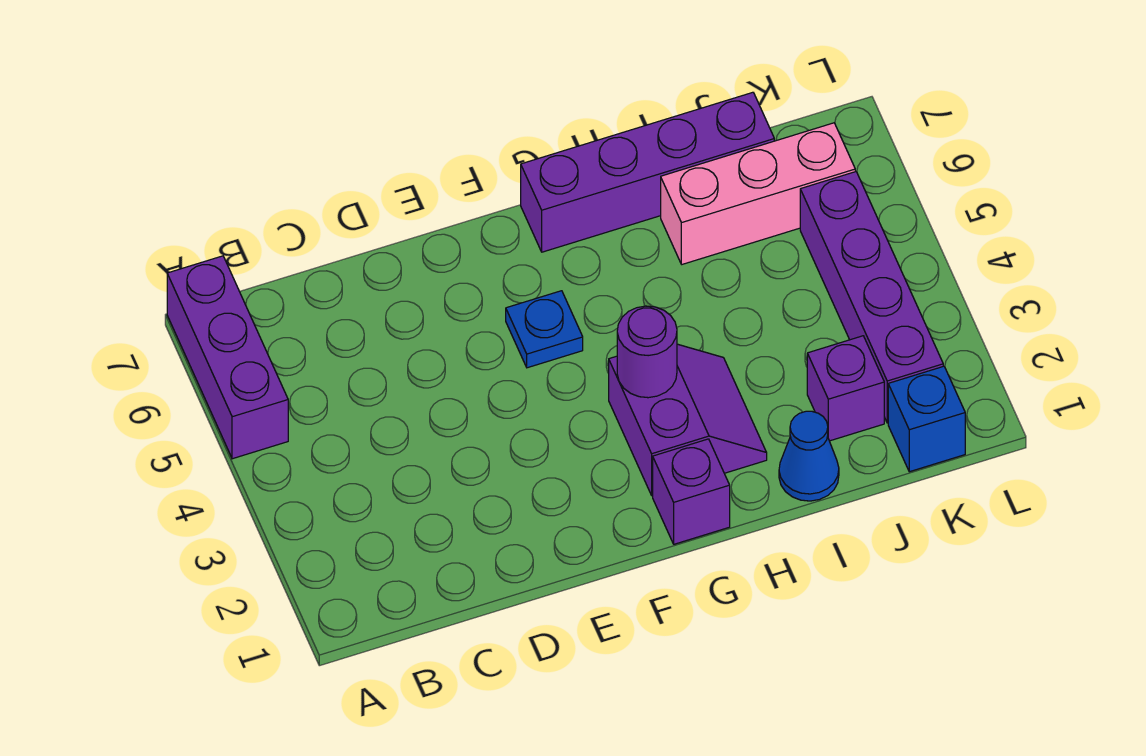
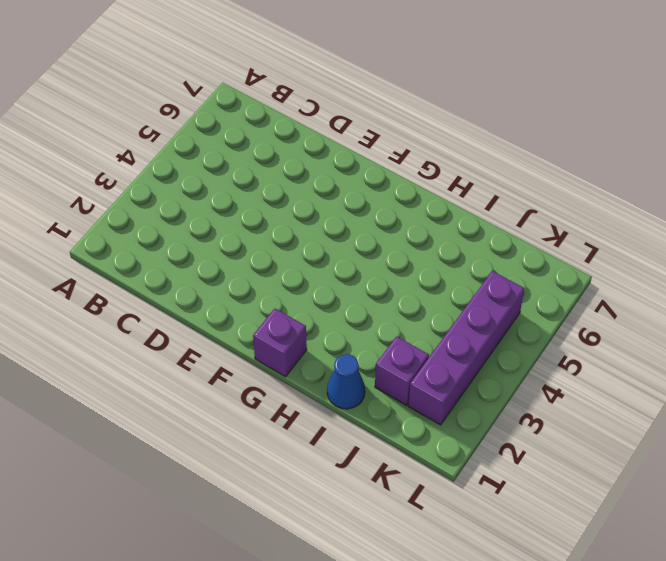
none -> purple 1x3 brick [167,256,288,459]
none -> blue 1x1 plate [506,291,583,368]

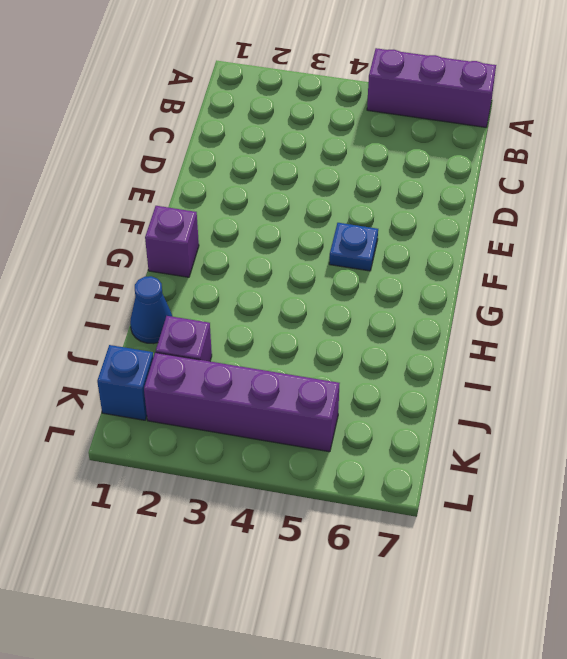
none -> purple 2x2 slope [609,344,767,496]
none -> purple 1x4 brick [521,92,774,252]

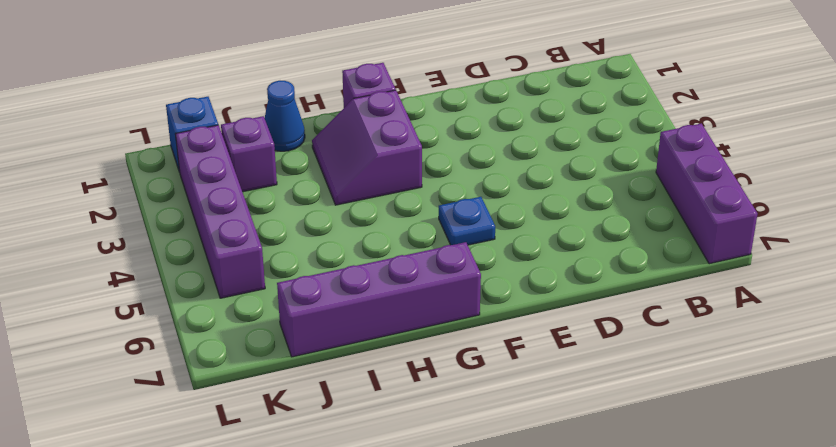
none -> pink 1x3 brick [661,123,855,264]
none -> purple 1x1 round brick [617,306,677,398]

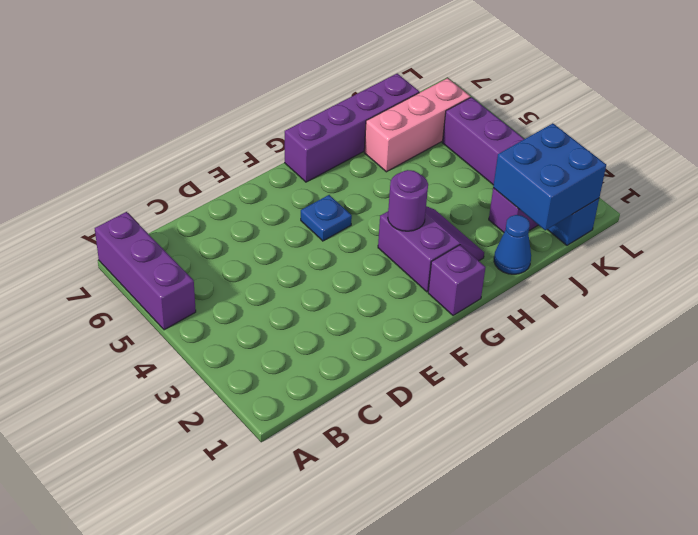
blue 2x2 brick [493,123,606,230] -> none

